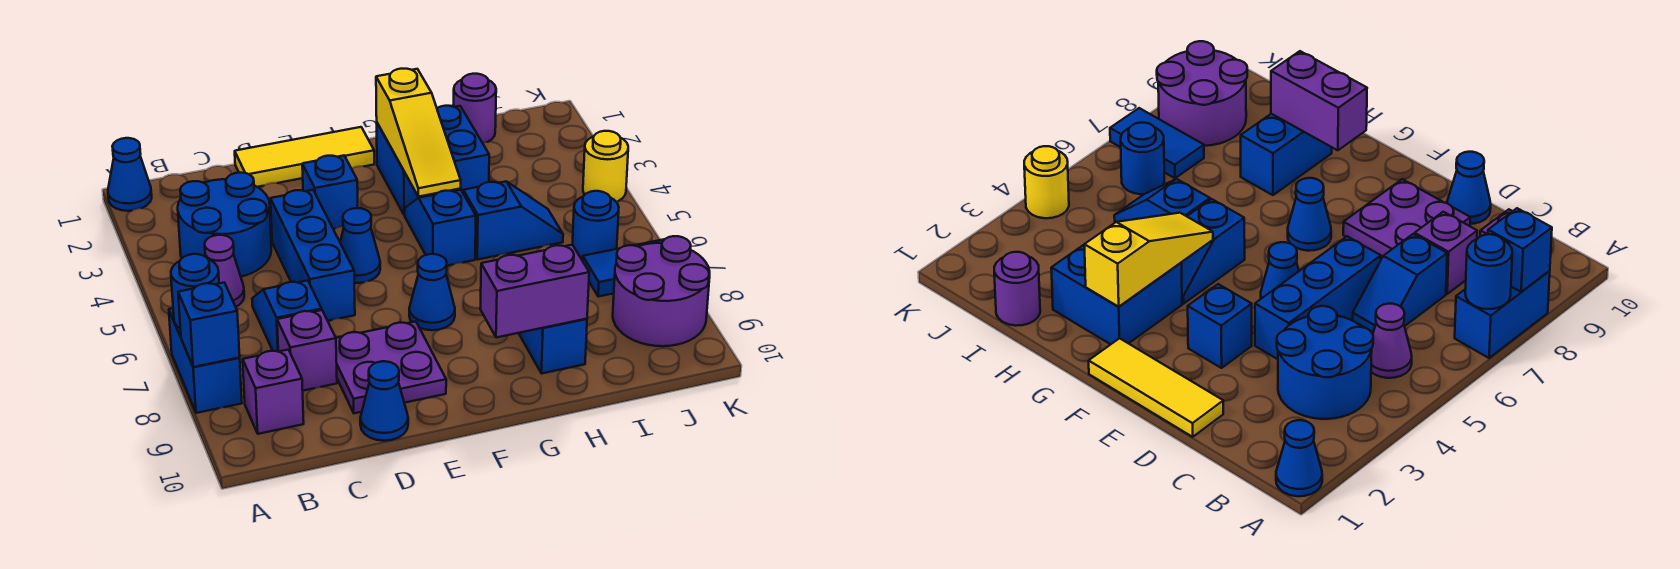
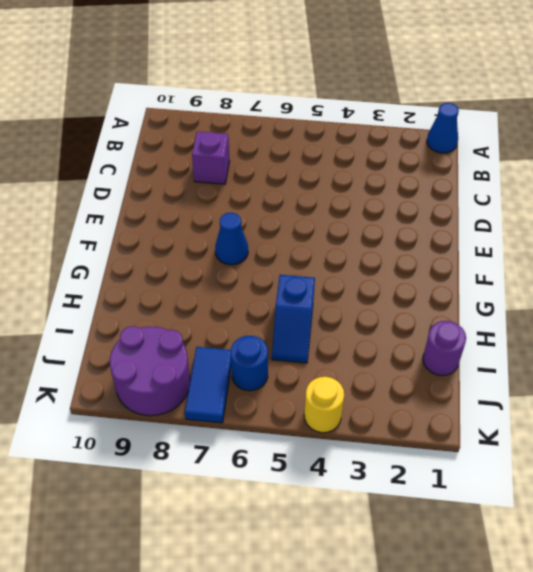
none -> blue 1x2 brick [169,308,242,413]
none -> blue 2x2 round brick [178,173,271,277]
none -> purple 1x1 cone [205,235,244,307]

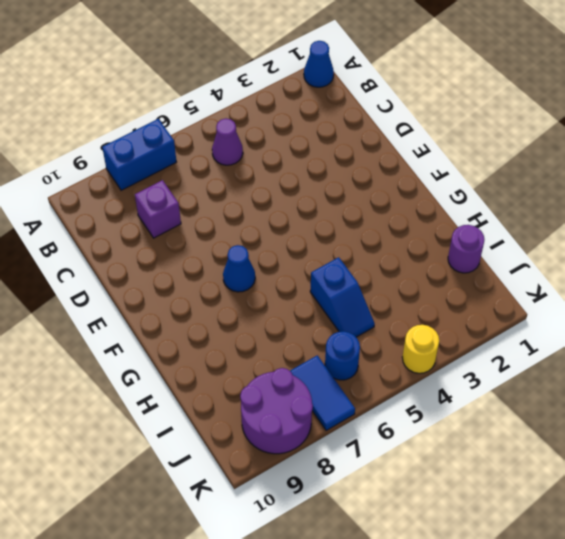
none -> blue 2x2 round brick [178,173,271,277]
none -> purple 1x1 brick [243,350,304,434]
none -> blue 1x2 slope [252,280,322,351]

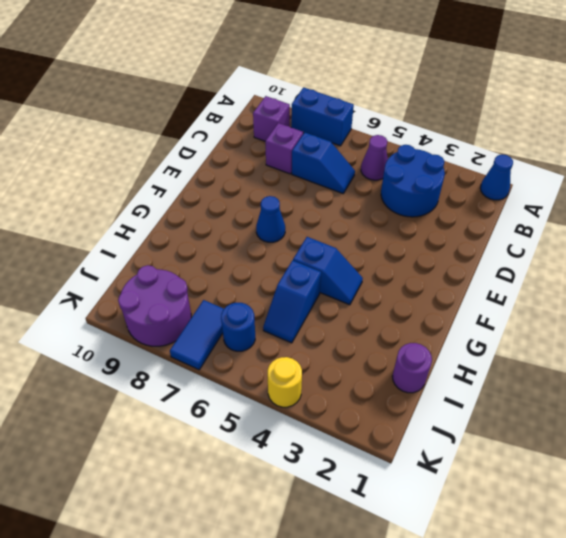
none -> yellow 1x3 tile [235,127,374,187]
none -> blue 1x3 brick [271,190,355,321]
none -> purple 2x2 plate [336,321,446,413]

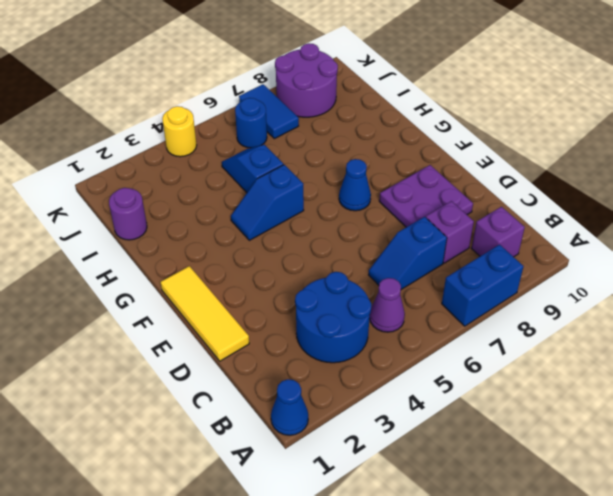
none -> blue 1x3 brick [271,190,355,321]
none -> blue 1x1 cone [360,361,408,441]
none -> blue 1x1 brick [302,156,358,229]

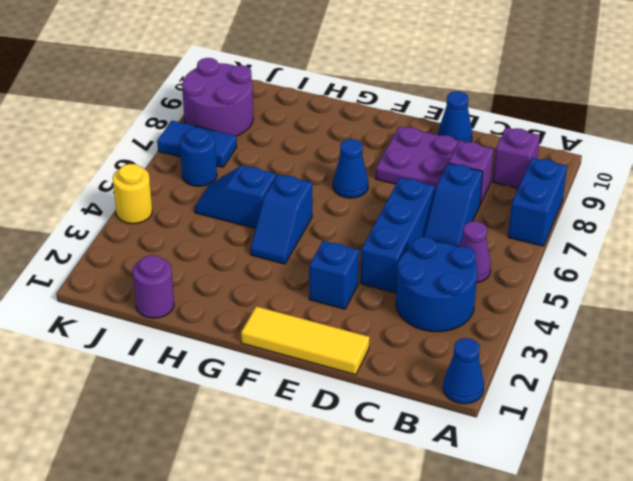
none -> blue 1x1 cone [340,208,380,283]
none -> blue 2x2 brick [377,106,489,215]
none -> blue 1x2 brick [519,319,587,374]

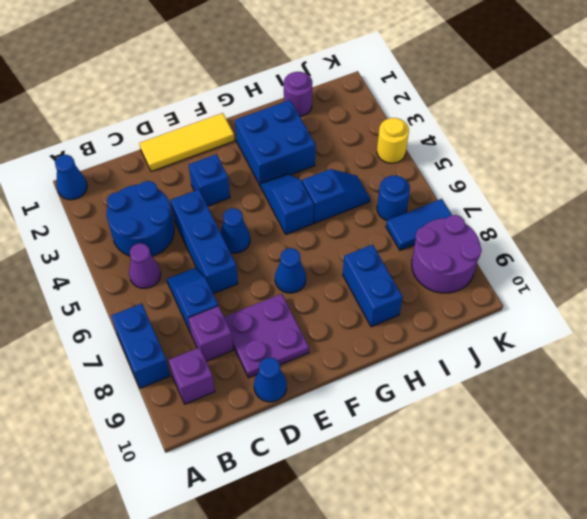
none -> blue 1x1 round brick [171,254,219,328]
none -> blue 1x1 brick [178,283,240,367]
none -> yellow 1x3 slope [376,69,461,197]

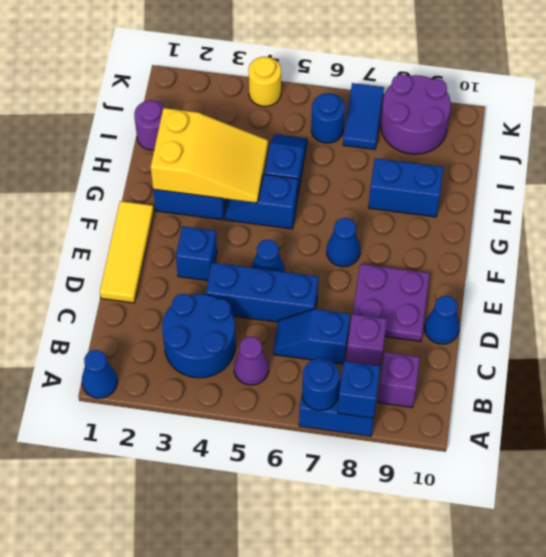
yellow 2x3 slope [151,108,268,203] -> yellow 1x3 slope [376,69,461,197]
none -> purple 1x2 brick [480,245,589,338]

